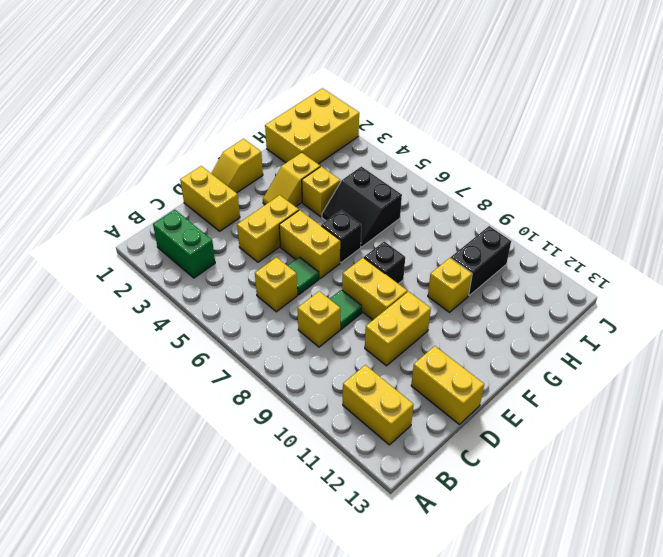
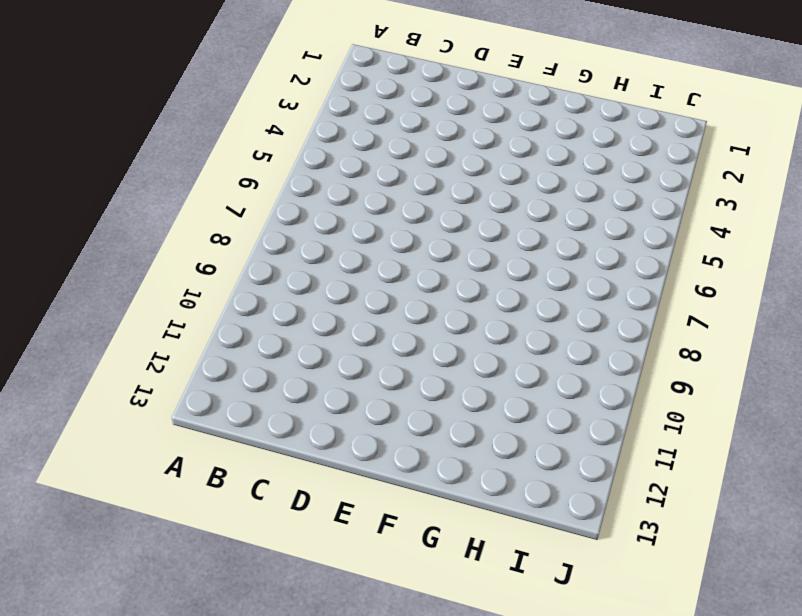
none -> green 1x2 brick [153,210,215,278]
none -> yellow 1x2 brick [343,365,414,445]
none -> yellow 1x1 brick [255,257,297,312]

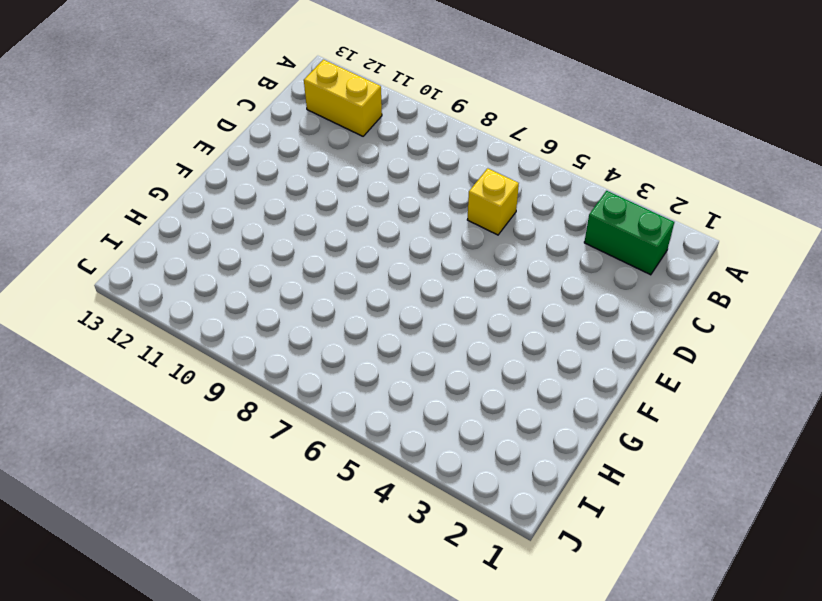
none -> yellow 1x1 brick [298,291,340,347]
none -> yellow 1x2 brick [180,166,240,231]
none -> yellow 1x2 brick [237,195,299,262]

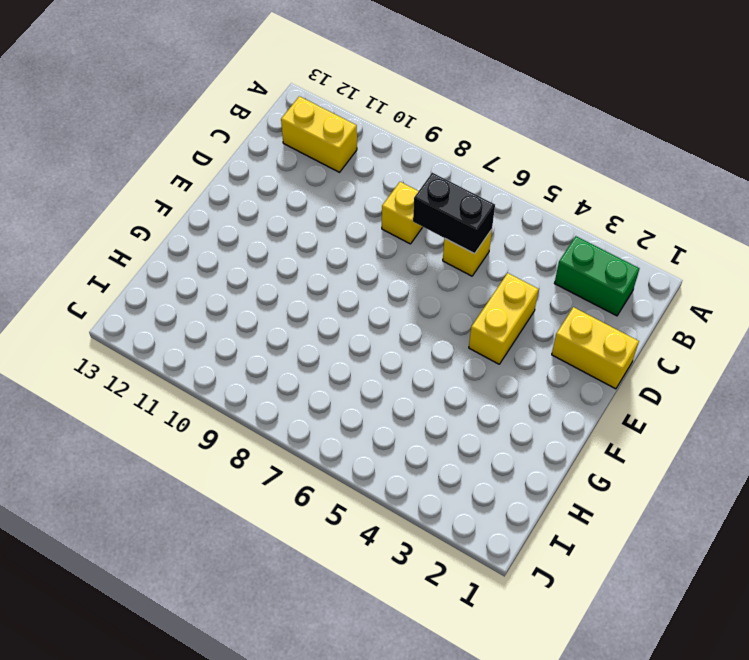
black 1x2 brick [413,173,495,254] -> black 1x2 brick turned to [451,226,511,295]
none -> green 1x1 tile [287,257,319,295]
none -> green 1x1 tile [330,290,362,329]
none -> yellow 1x2 brick [365,291,431,366]

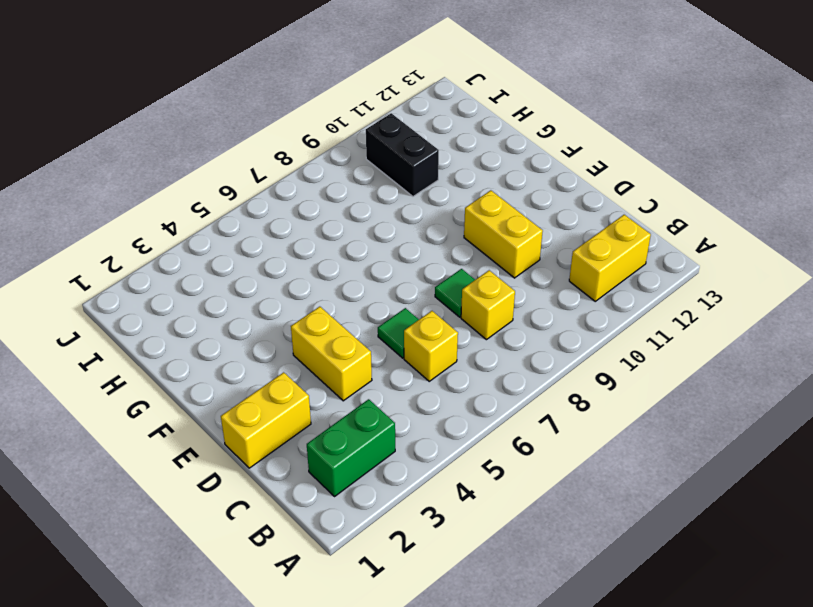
none -> yellow 1x2 brick [411,346,484,424]
none -> yellow 1x2 slope [211,139,263,193]
none -> yellow 1x2 brick [279,210,340,279]

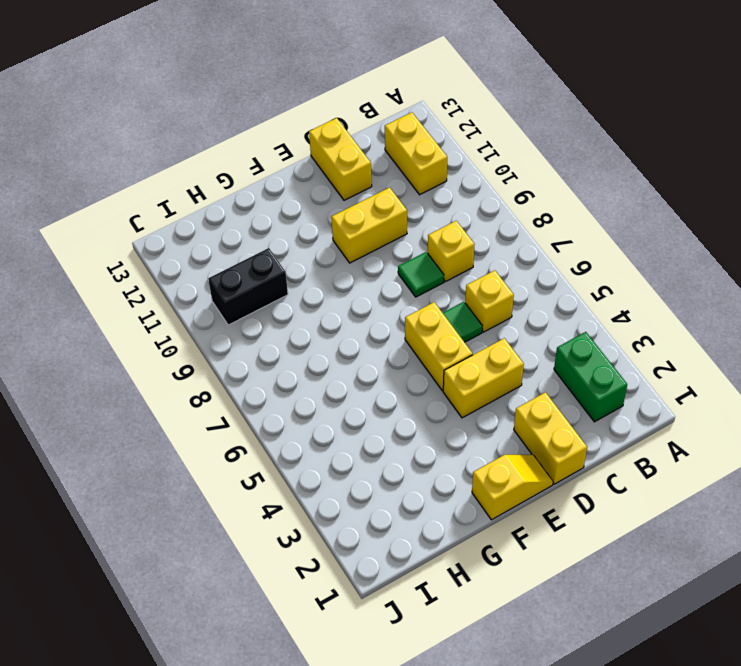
none -> yellow 1x2 brick [342,258,407,320]
none -> yellow 1x2 slope [263,153,320,207]
none -> black 1x1 brick [321,210,361,263]

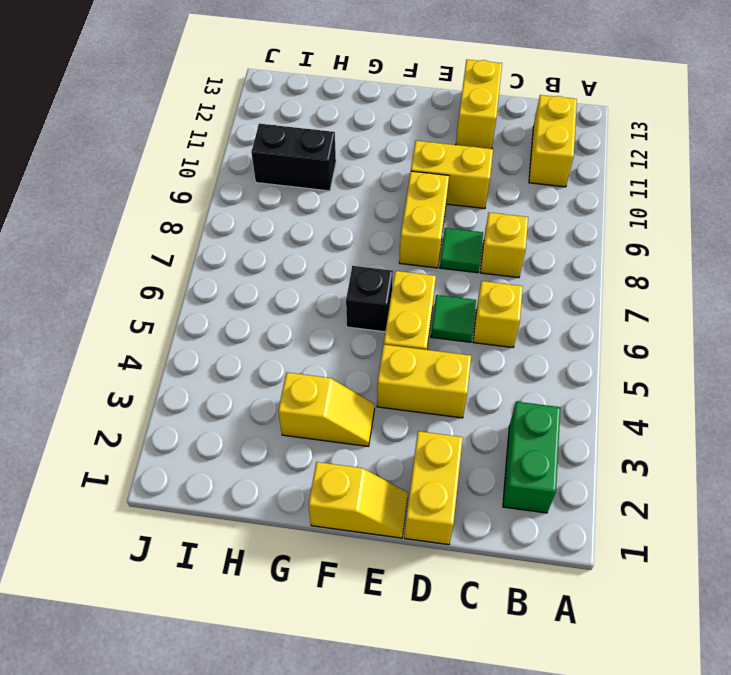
none -> black 1x1 brick [364,241,405,284]
none -> yellow 1x1 brick [302,166,340,217]
none -> black 2x2 slope [322,166,402,247]

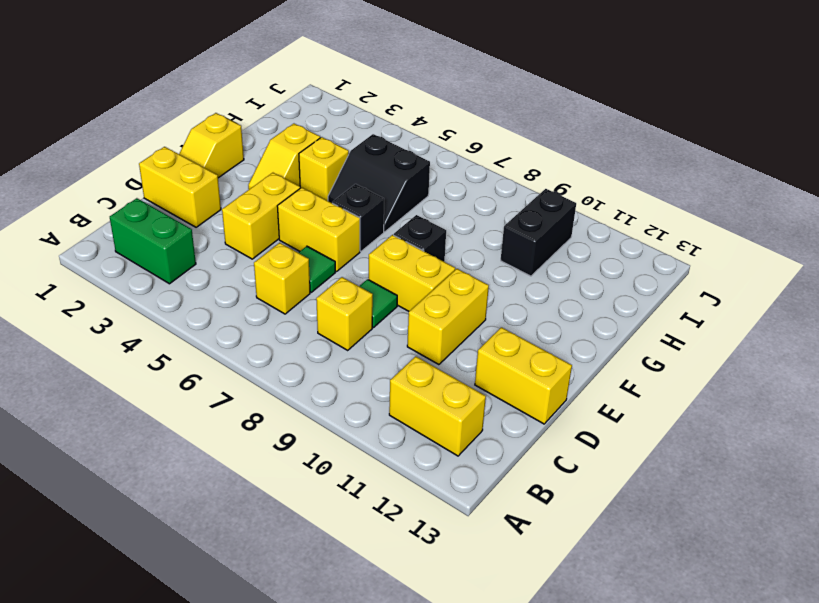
none -> yellow 1x1 brick [428,258,472,312]
none -> yellow 2x3 brick [265,88,359,164]

